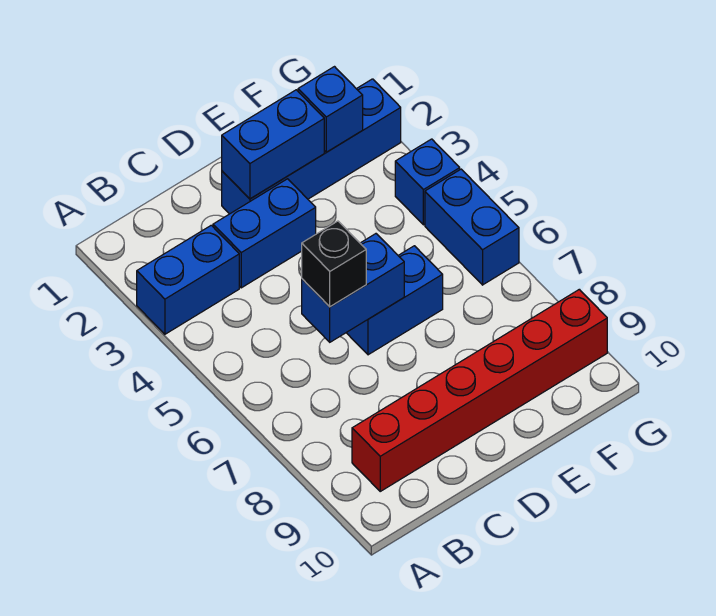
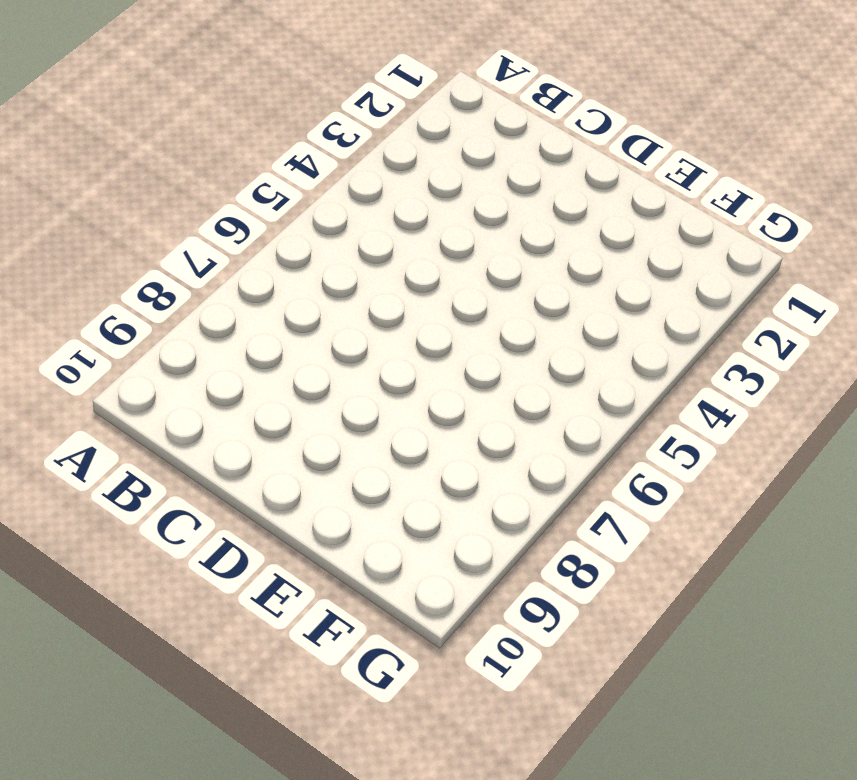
none -> blue 1x2 brick [137,225,239,334]
none -> red 1x6 brick [352,289,607,491]

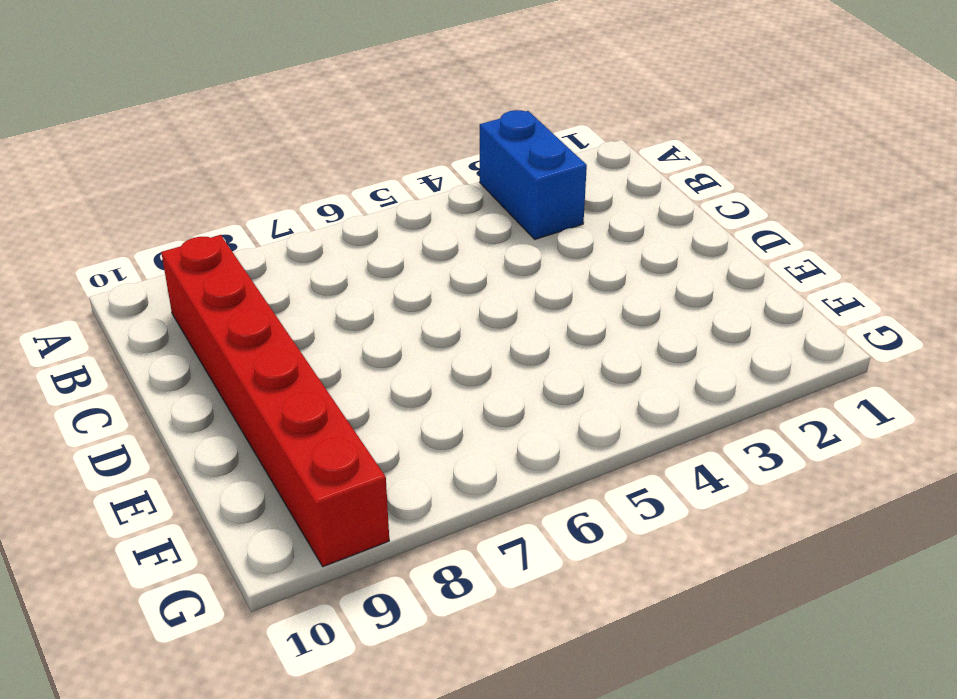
none -> blue 1x2 brick [213,179,316,288]
none -> blue 1x4 brick [222,79,401,214]

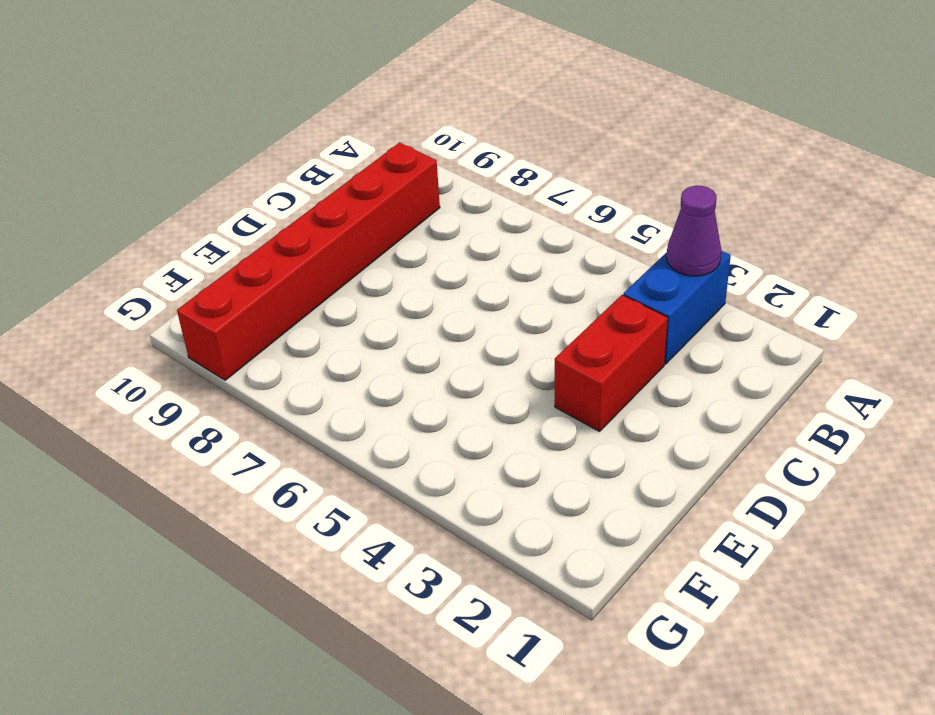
purple 1x1 cone [667,186,721,276] -> none
red 1x2 brick [555,295,668,432] -> blue 1x2 brick [213,179,316,288]
none -> blue 1x4 brick [222,79,401,214]
none -> blue 1x2 brick [346,246,443,355]

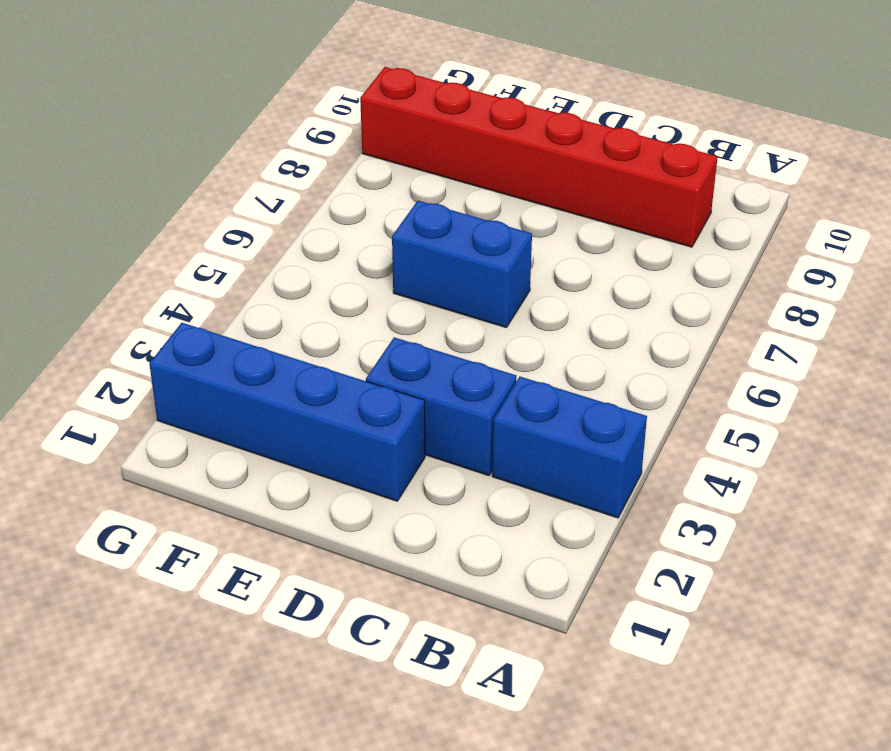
none -> blue 1x1 brick [395,139,460,225]
none -> blue 1x2 brick [425,169,519,285]

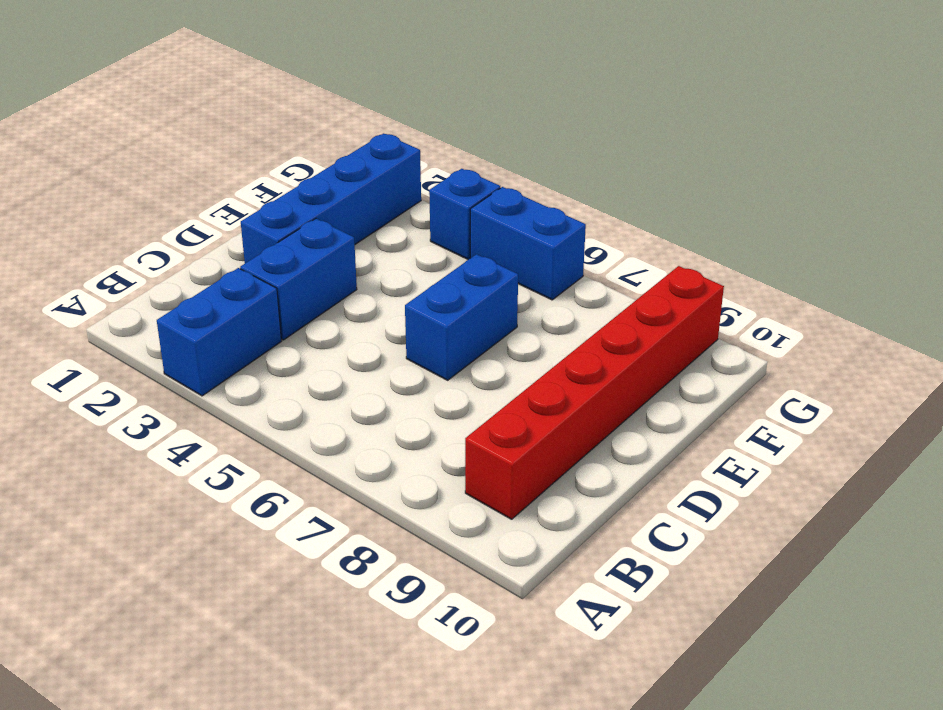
none -> blue 1x2 brick [302,234,404,342]
none -> blue 1x2 brick [222,90,324,199]

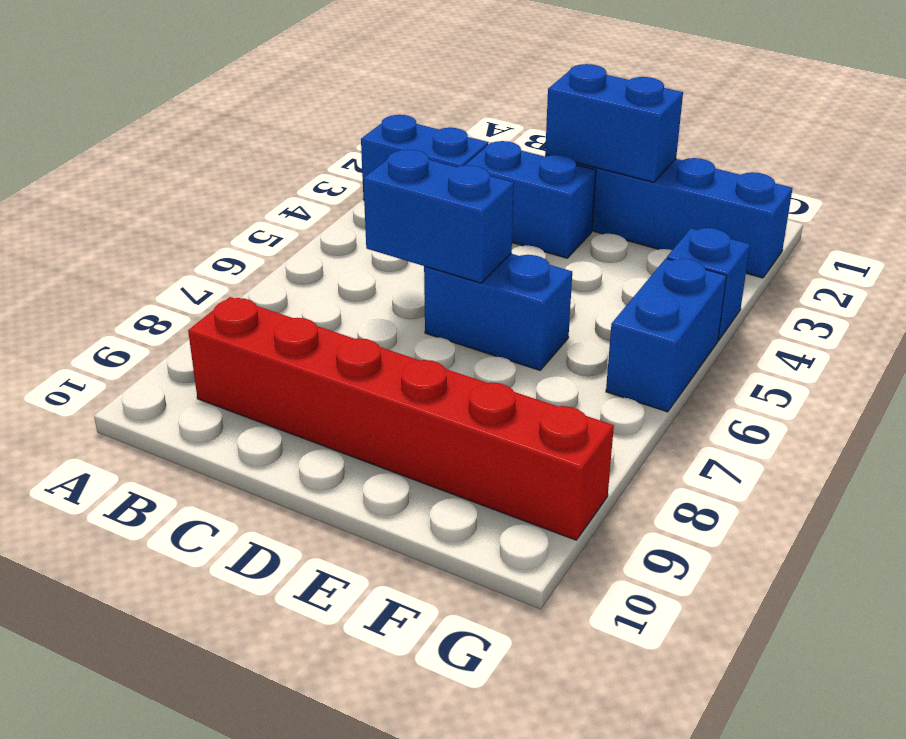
none -> blue 1x1 brick [298,67,363,152]
none -> black 1x1 brick [302,221,366,307]

